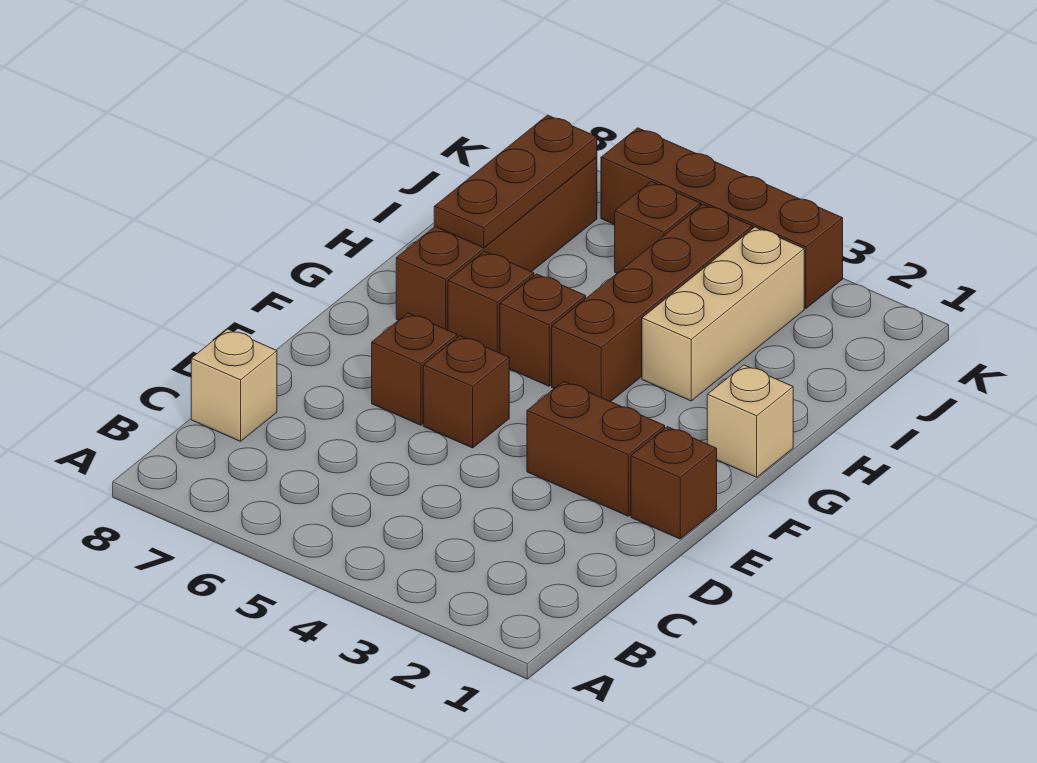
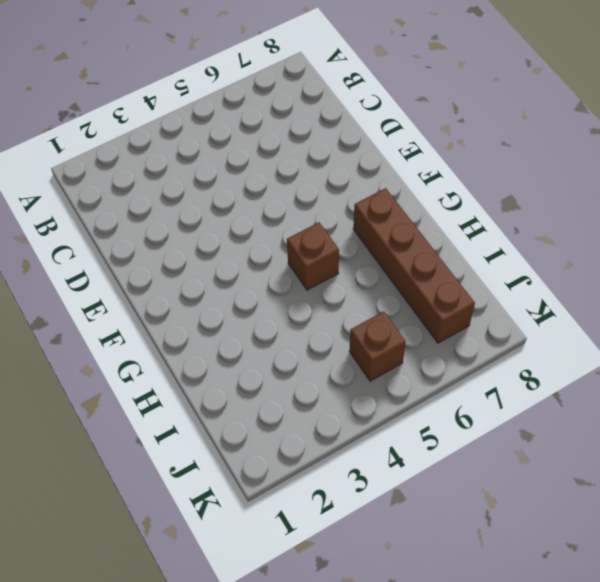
none -> tan 1x1 brick [191,329,277,441]
none -> brown 1x1 brick [631,427,717,539]
none -> brown 1x2 brick [527,381,665,516]

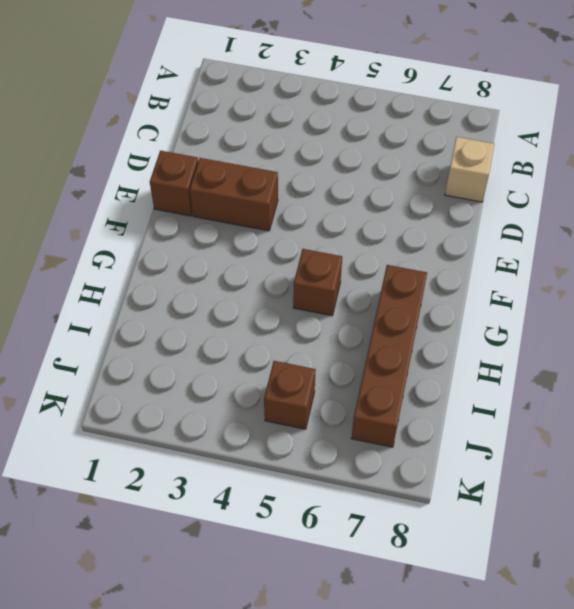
none -> brown 1x1 brick [423,336,509,448]
none -> brown 1x1 brick [372,313,457,425]
none -> tan 1x1 brick [707,365,793,477]

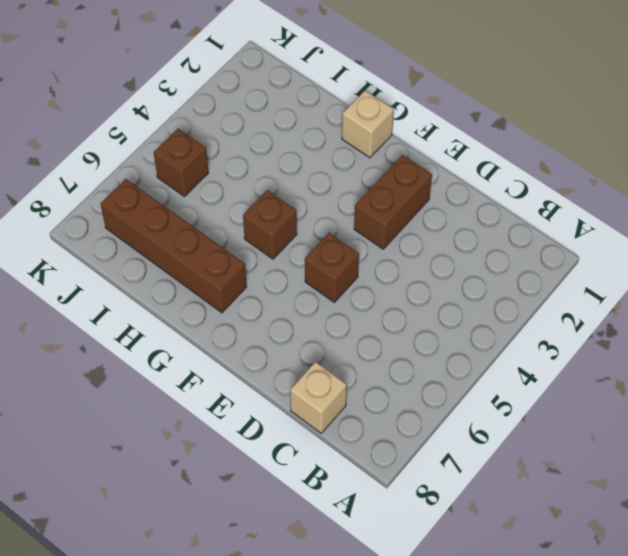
none -> brown 1x1 brick [631,427,717,539]
none -> brown 1x1 brick [372,313,457,425]
none -> brown 1x4 brick [552,204,752,402]

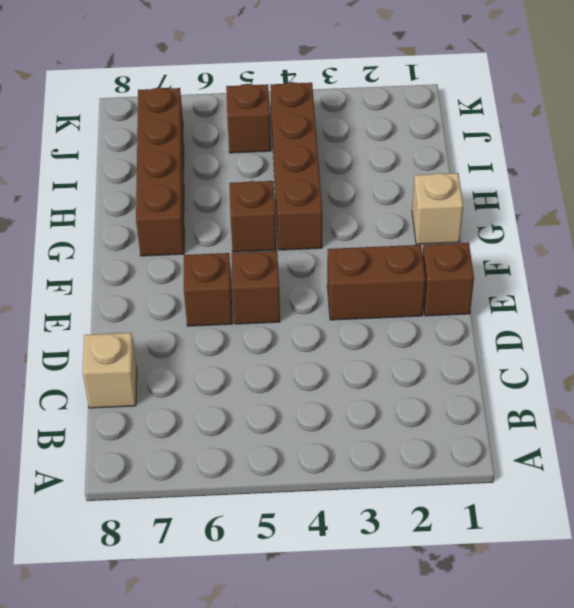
none -> brown 1x1 brick [448,251,534,353]
none -> tan 1x3 brick [642,227,804,401]
none -> brown 1x4 brick [601,128,843,308]

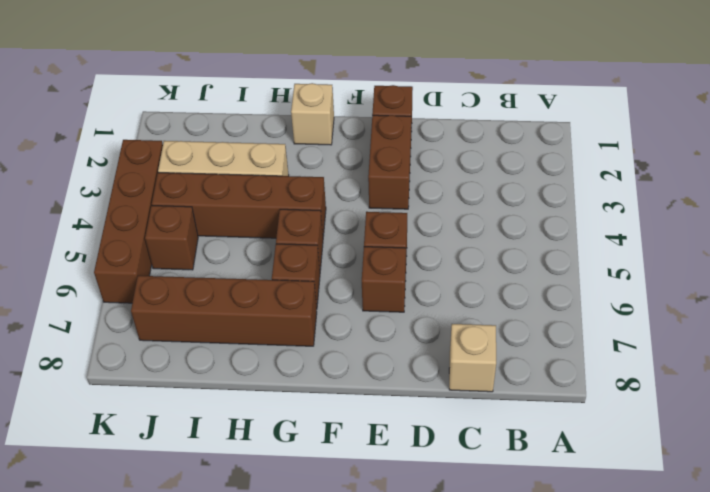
none -> brown 1x3 plate [434,115,597,248]

